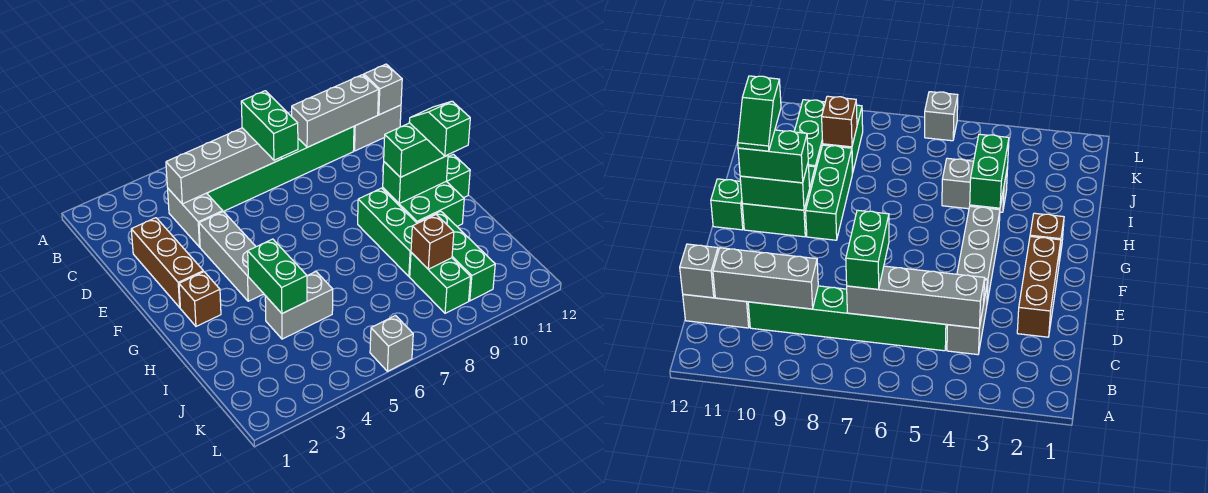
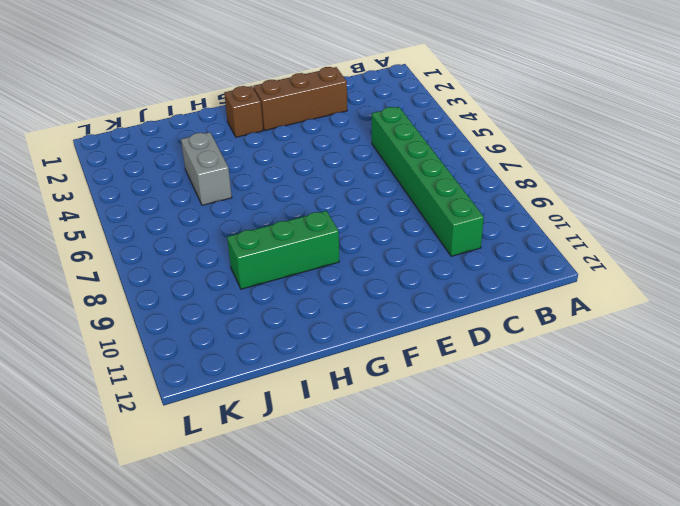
none -> grey 1x2 brick [168,189,223,247]
none -> grey 1x2 brick [354,105,401,151]
none -> grey 1x3 brick [199,212,264,301]

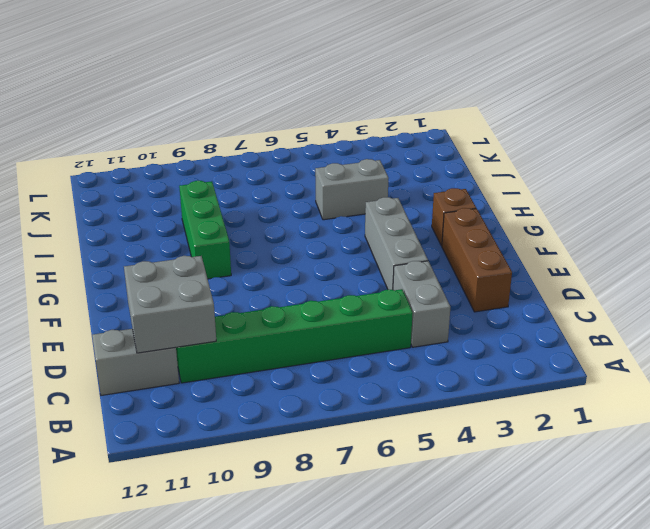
grey 2x2 brick [124,256,216,353] -> grey 1x3 brick [292,75,379,147]
none -> green 2x2 brick [383,182,464,226]
none -> green 1x1 brick [446,154,470,198]
none -> green 1x3 brick [418,211,495,301]

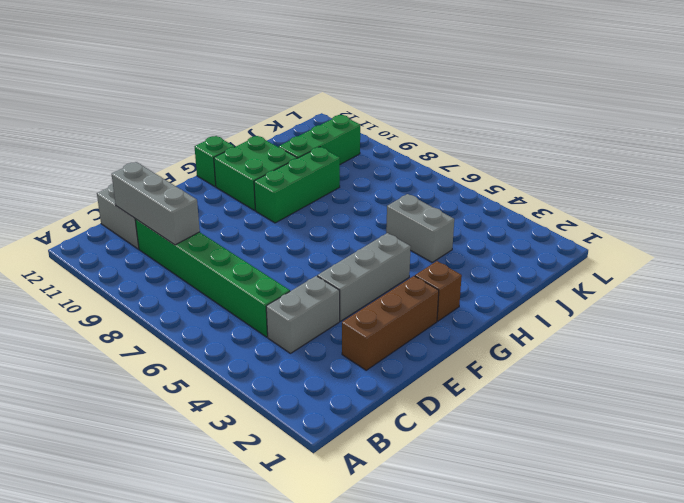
none -> green 1x2 brick [410,252,471,313]
none -> grey 1x1 brick [370,316,413,371]
none -> grey 1x4 brick [166,128,282,204]

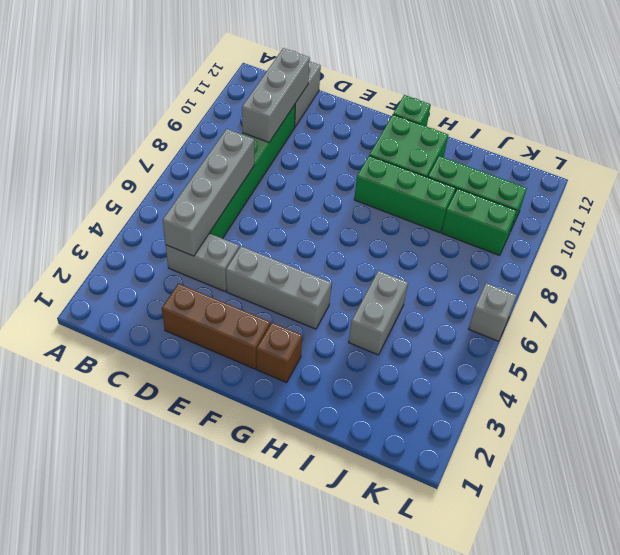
none -> grey 1x1 brick [364,64,402,115]
none -> green 1x2 brick [383,155,448,203]
none -> green 1x2 brick [248,239,307,313]

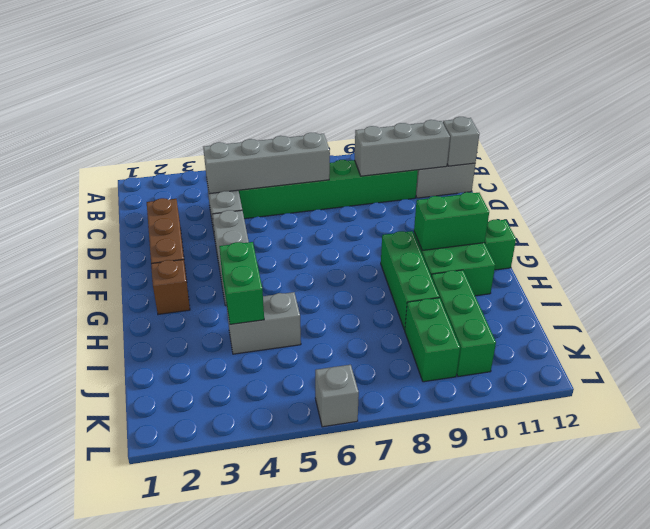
none -> brown 1x1 brick [411,215,454,269]
none -> green 1x2 brick [241,91,298,160]
none -> green 1x2 brick [384,123,445,177]

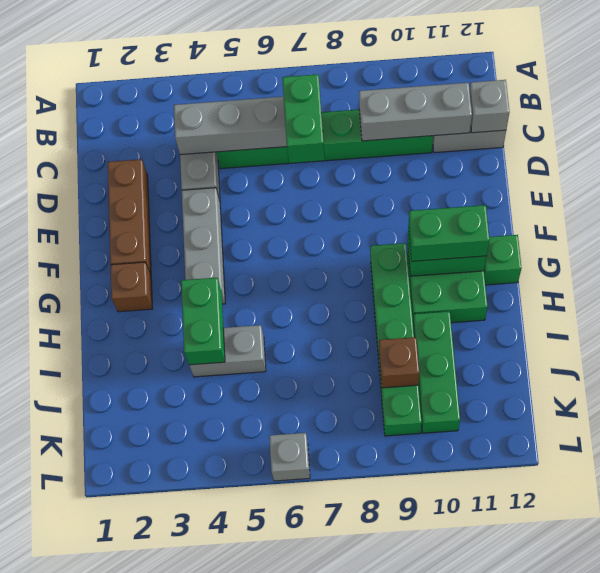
none -> green 1x2 slope [409,101,470,156]

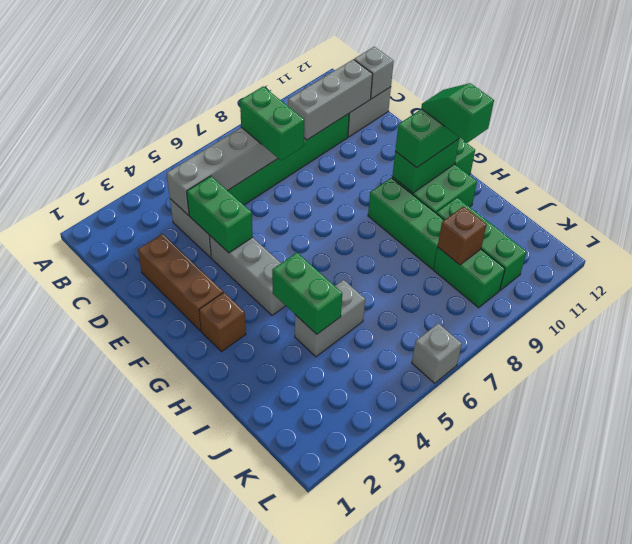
green 1x2 brick [187,176,253,253] -> none

